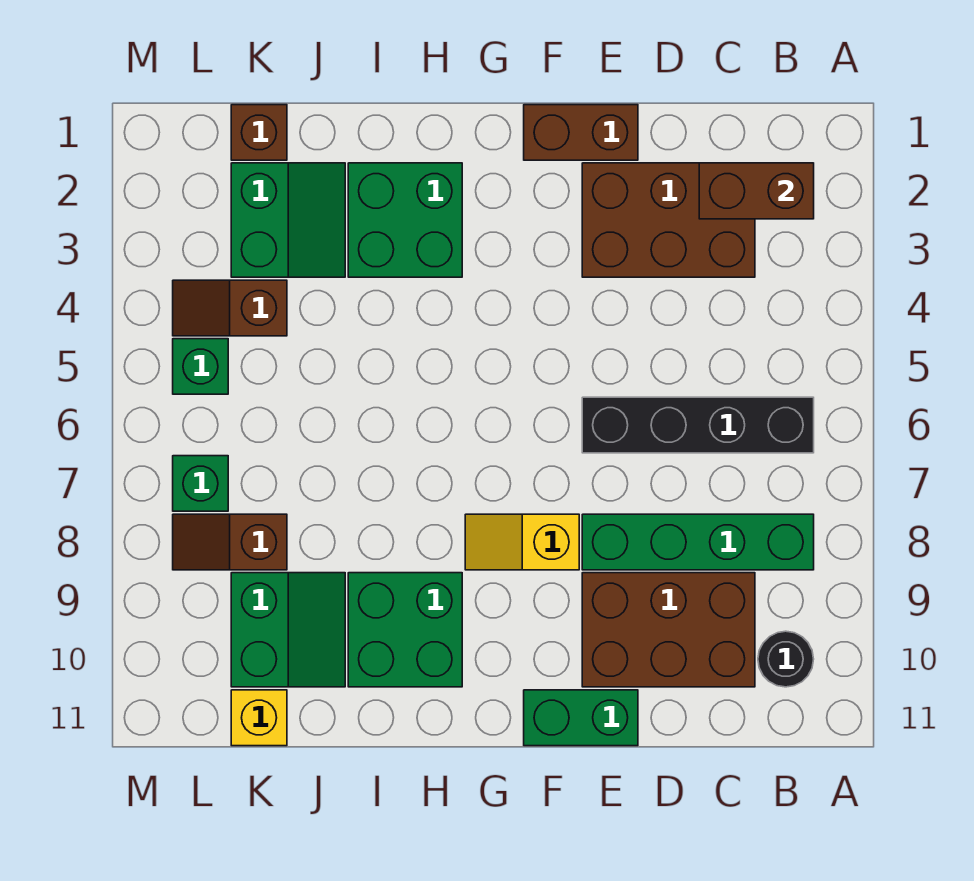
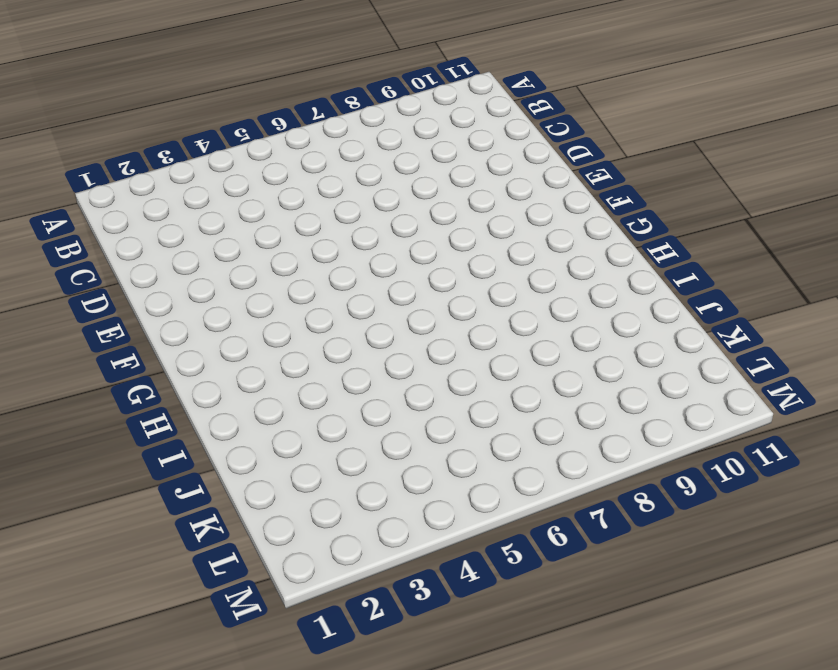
none -> black 1x4 brick [582,397,814,453]
none -> green 1x4 brick [582,514,814,570]
none -> black 1x1 round brick [758,631,814,687]

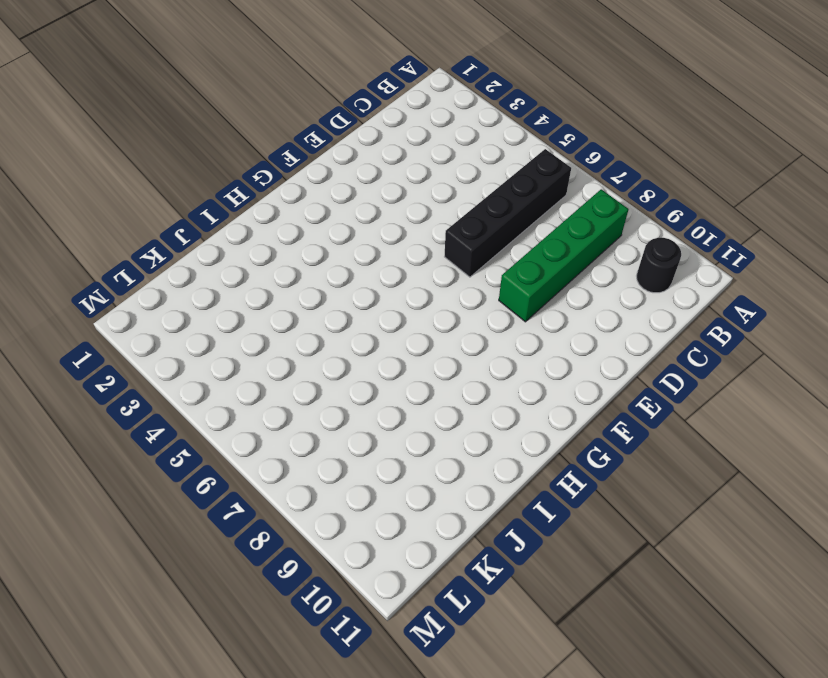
none -> brown 2x3 brick [582,163,755,277]
none -> brown 2x3 brick [582,573,755,687]
none -> brown 1x2 brick [524,105,638,160]

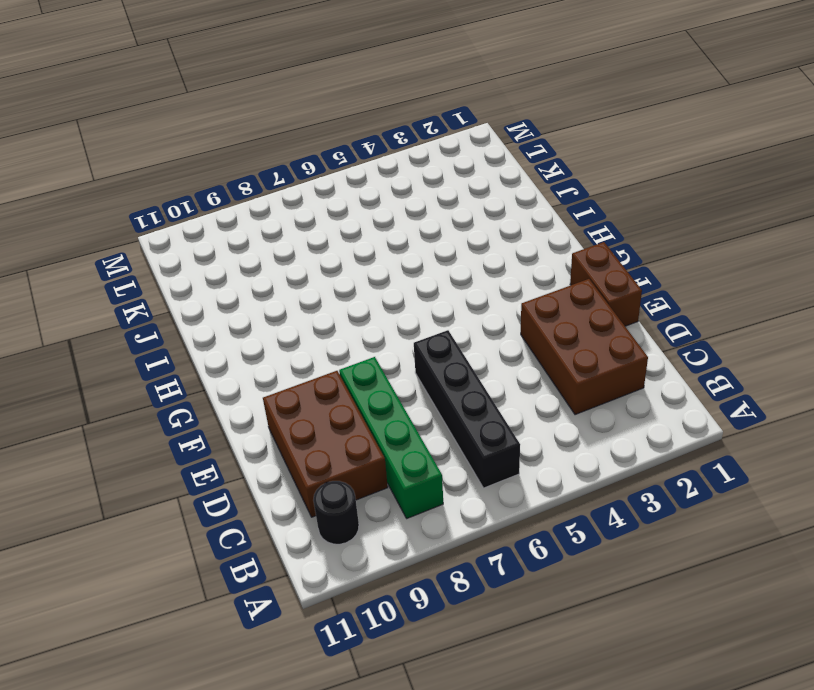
none -> green 1x2 brick [524,690,638,746]
none -> yellow 1x2 slope [465,514,579,570]
none -> green 2x2 brick [348,163,462,277]

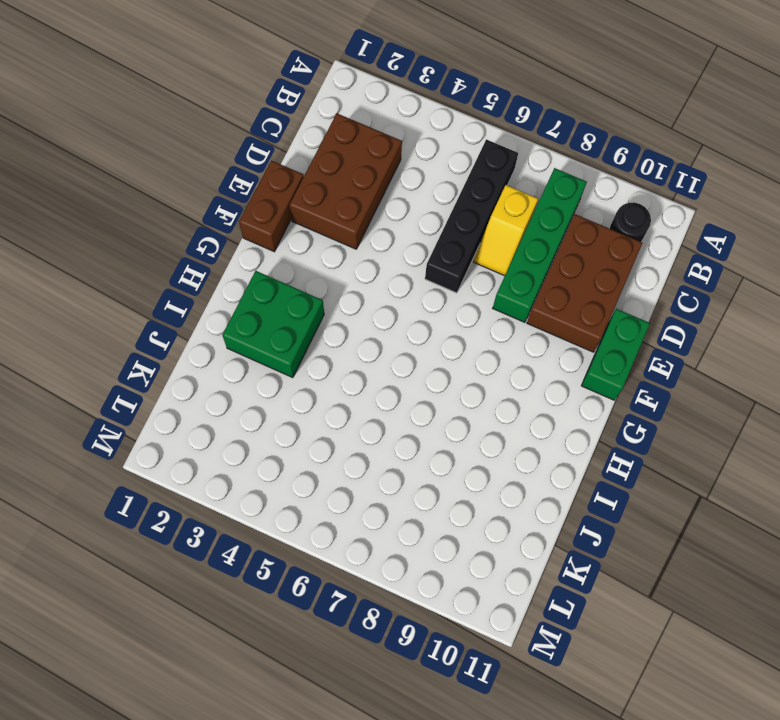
yellow 1x2 slope [473,185,538,276] -> yellow 1x2 slope moved to [465,514,579,570]
none -> green 2x2 brick [348,573,462,687]
none -> green 2x2 slope [231,163,345,277]
none -> green 2x2 slope [231,573,345,687]

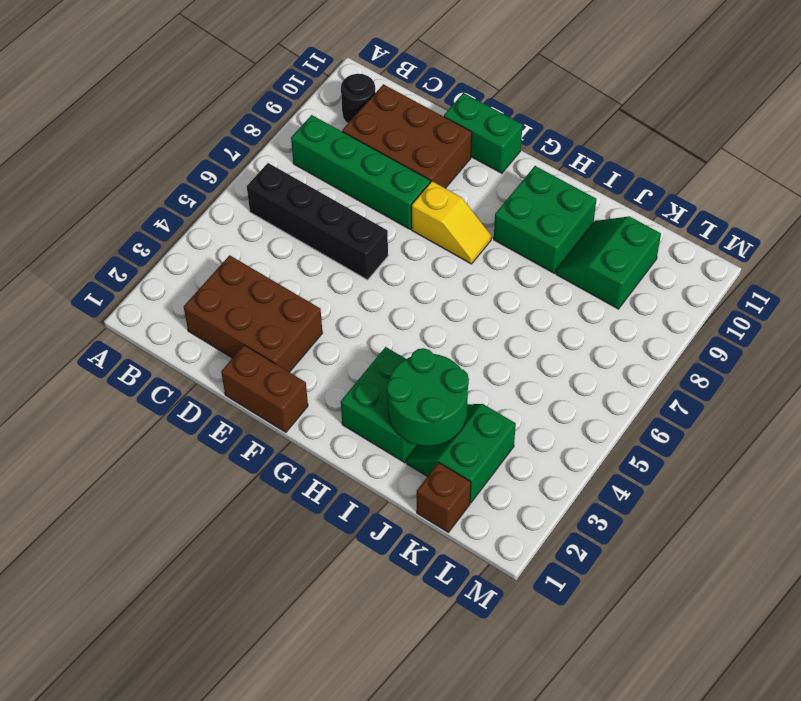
green 2x2 round brick [387,348,469,446] -> none
none -> brown 1x2 slope [173,280,287,336]
none -> brown 1x2 slope [173,514,287,570]
none -> yellow 1x1 brick [231,690,287,746]

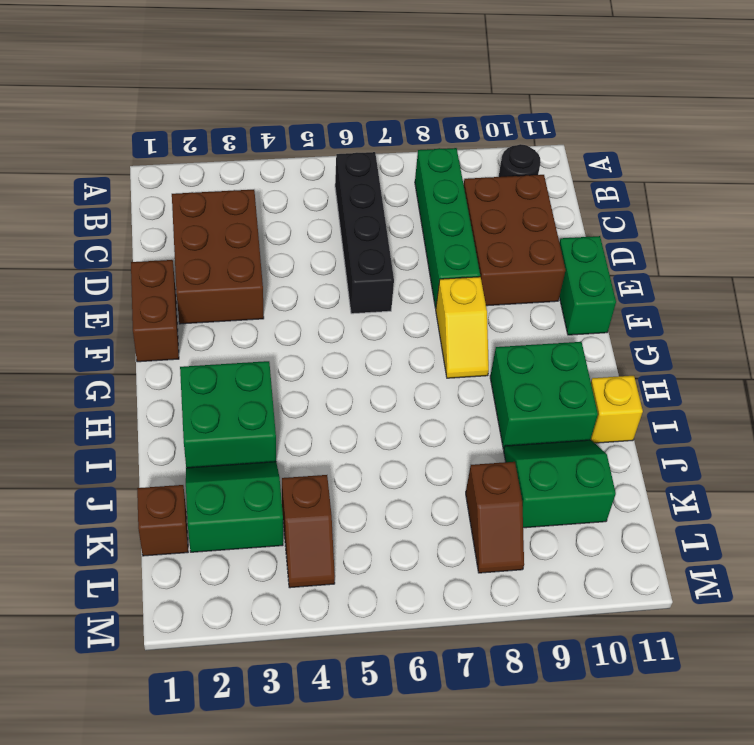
yellow 1x1 brick [591,376,643,443] -> yellow 1x1 brick moved to [231,690,287,746]
none -> green 1x1 brick [173,339,228,394]
none -> green 1x1 brick [173,456,228,511]
none -> brown 1x2 brick [699,163,814,219]

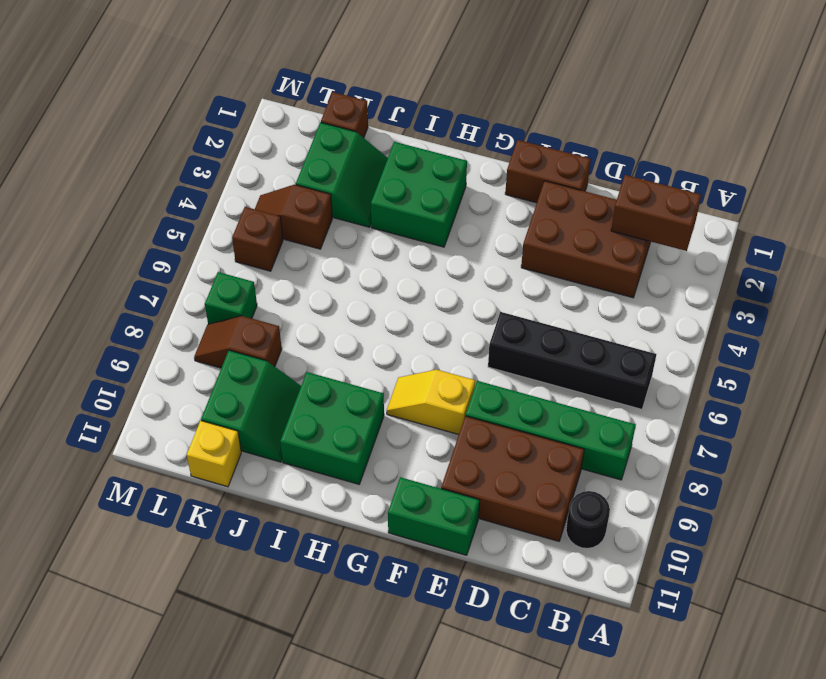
brown 1x1 brick [232,207,283,271] -> green 1x1 brick [173,339,228,394]

